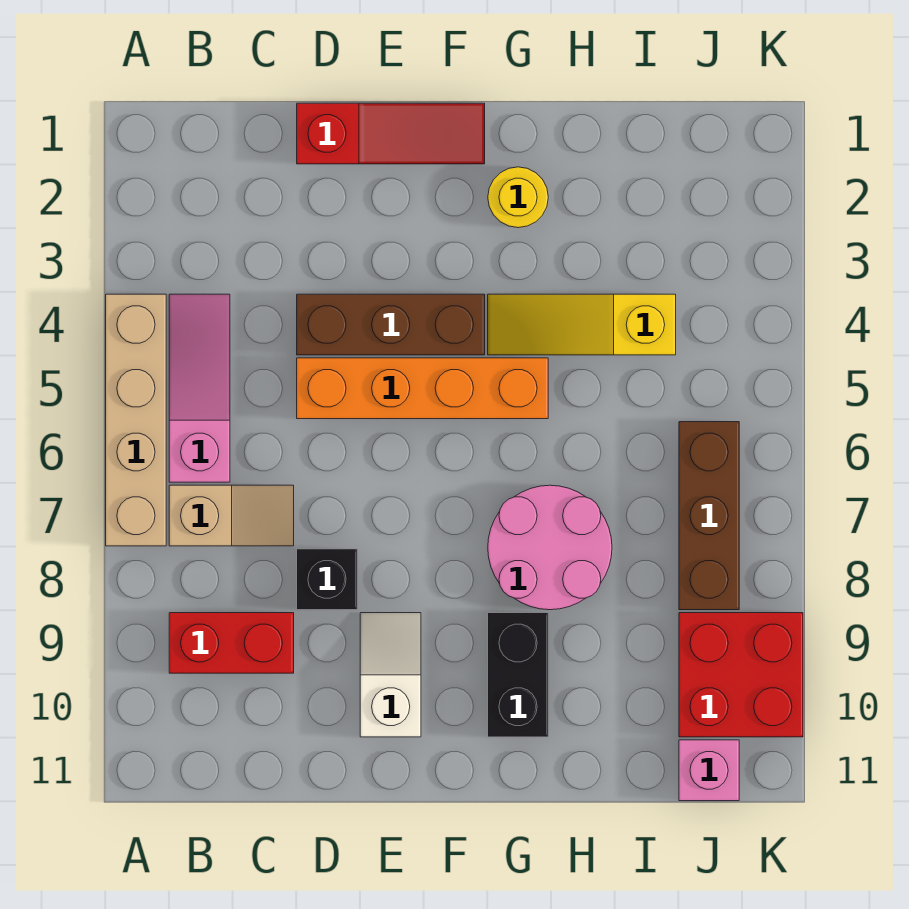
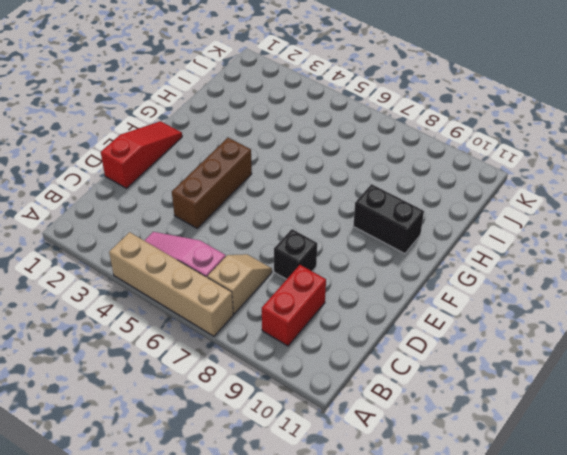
none -> orange 1x4 brick [297,358,548,419]
none -> white 1x2 slope [360,613,421,737]
none -> yellow 1x1 round brick [488,167,548,228]

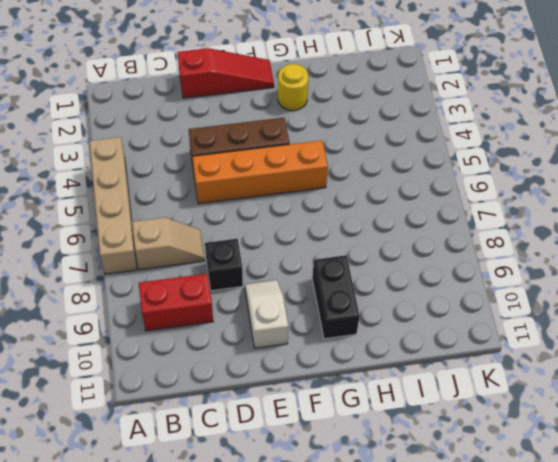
none -> pink 1x3 slope [169,294,230,482]
none -> yellow 1x3 slope [488,294,676,355]
none -> pink 2x2 round brick [488,485,612,610]

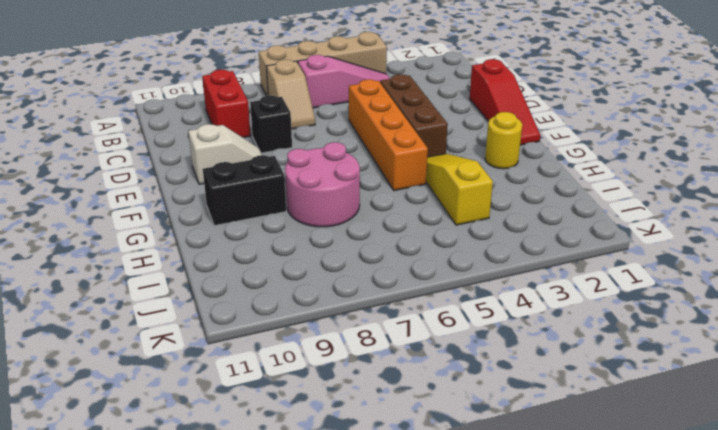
none -> brown 1x3 brick [679,422,739,610]
none -> red 2x2 brick [679,613,803,737]
none -> pink 1x1 brick [679,740,739,801]

